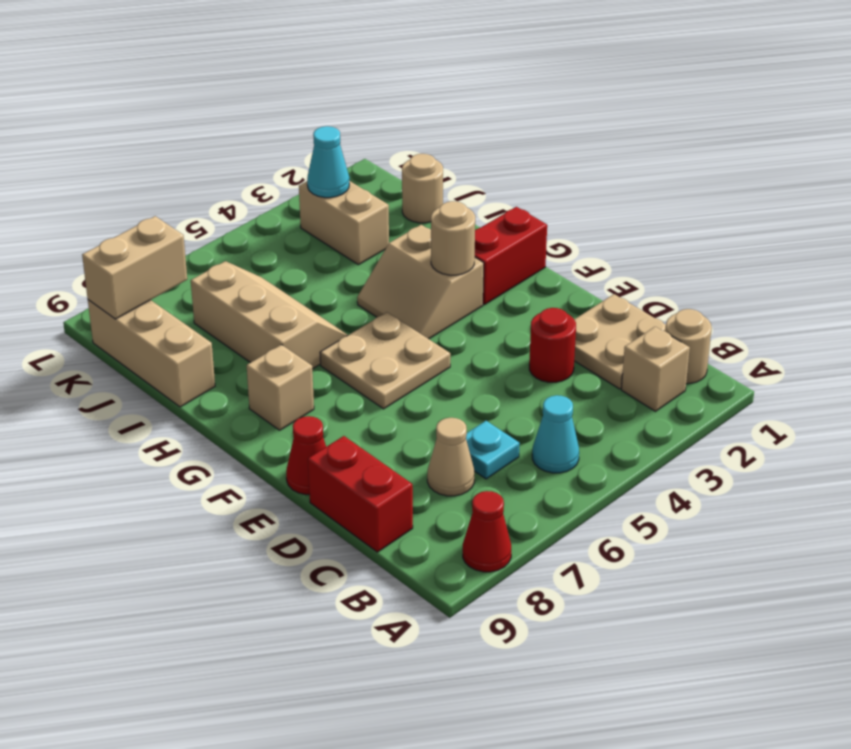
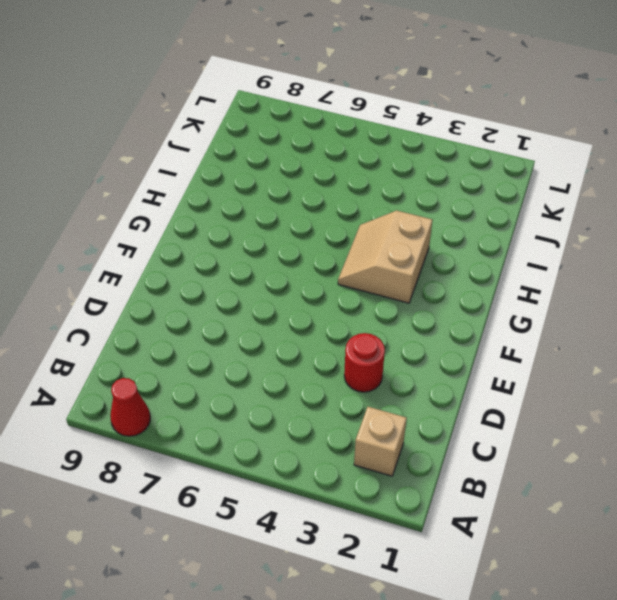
none -> tan 1x1 round brick [665,309,711,384]
none -> cyan 1x1 cone [532,395,579,473]
none -> tan 2x2 plate [574,294,666,389]

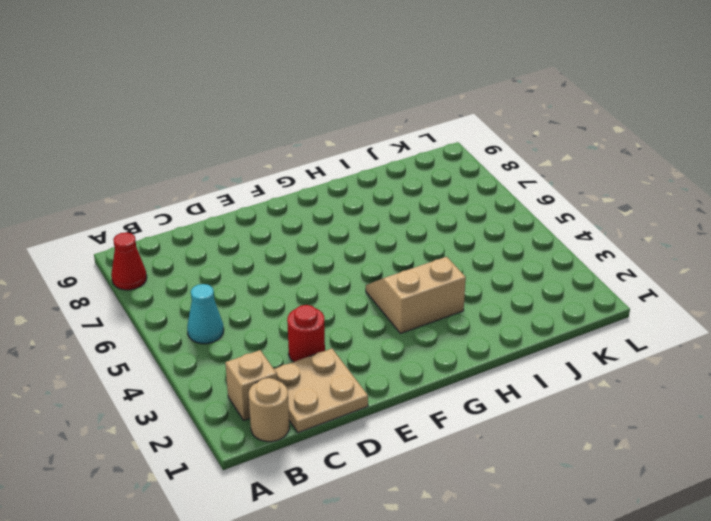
none -> cyan 1x1 plate [466,421,520,479]
none -> tan 1x1 cone [427,418,474,496]
none -> red 1x2 brick [308,436,413,552]

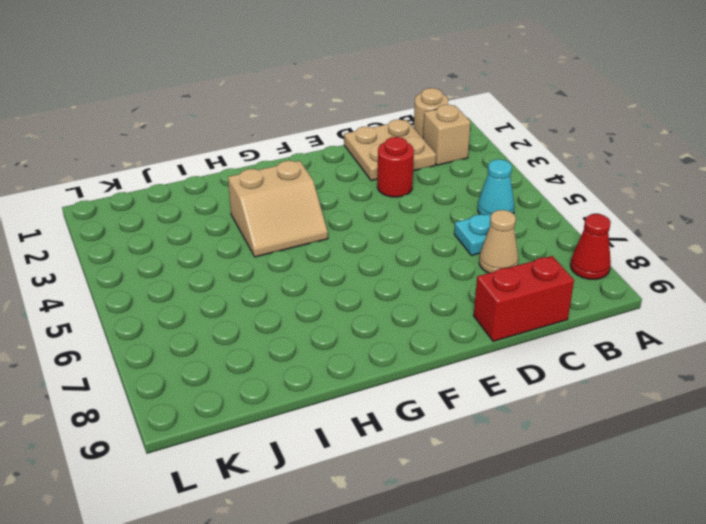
none -> red 1x1 cone [286,416,326,495]
none -> tan 2x2 plate [320,312,450,409]
none -> red 1x2 brick [475,207,547,305]

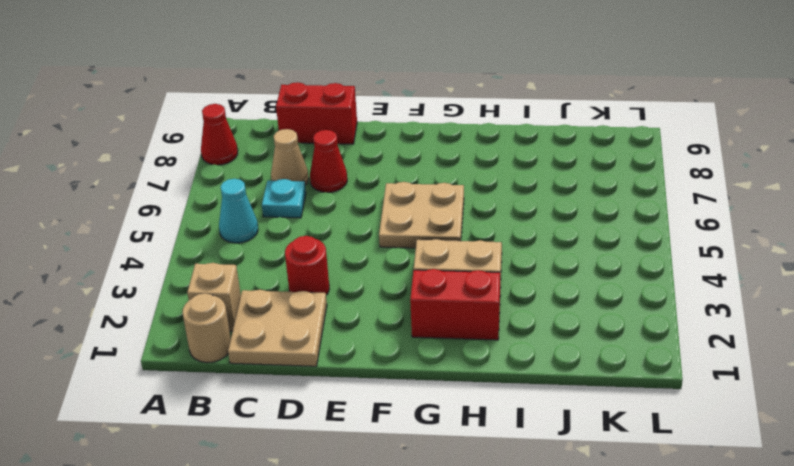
red 1x1 cone [310,130,347,193] -> red 1x1 cone moved to [286,416,326,495]
red 1x2 brick [410,269,500,340] -> red 1x2 brick turned to [475,207,547,305]
none -> tan 1x1 brick [247,345,314,430]
none -> tan 2x3 slope [191,261,347,369]
none -> tan 1x3 brick [88,300,215,407]

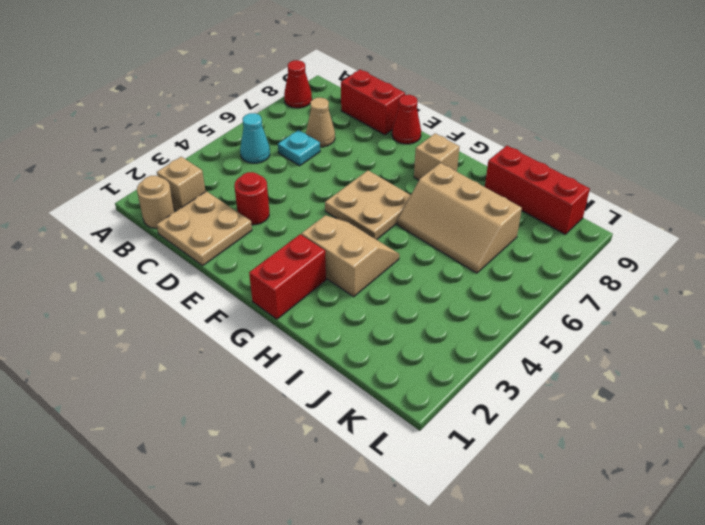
red 1x3 brick [485,146,590,234] -> tan 1x3 brick [88,300,215,407]
none -> tan 1x1 round brick [402,154,443,223]
none -> tan 1x2 brick [299,181,389,265]
none -> tan 1x1 round brick [431,201,475,275]

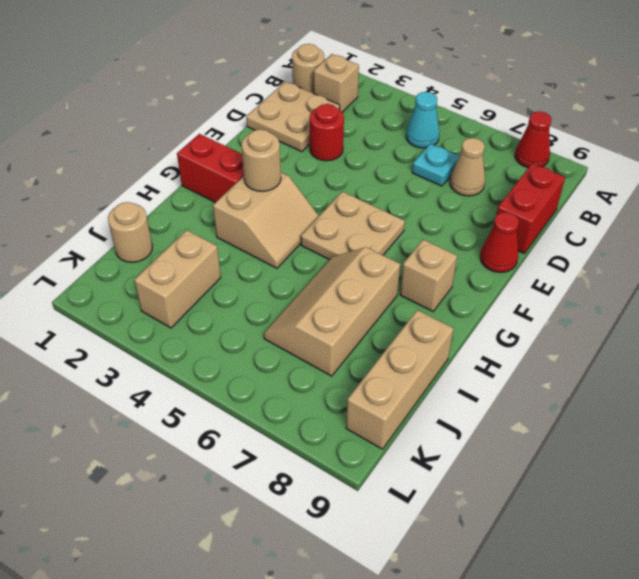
none -> cyan 1x1 cone [307,126,349,198]
none -> tan 1x2 brick [82,216,187,319]

